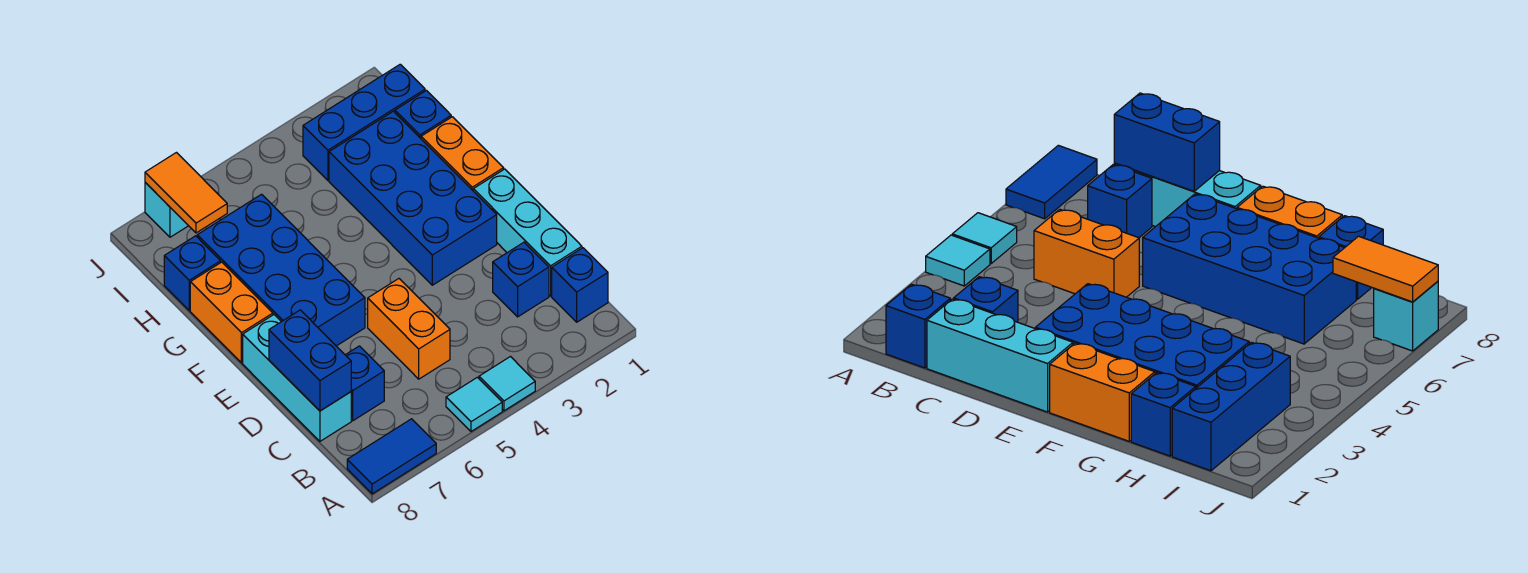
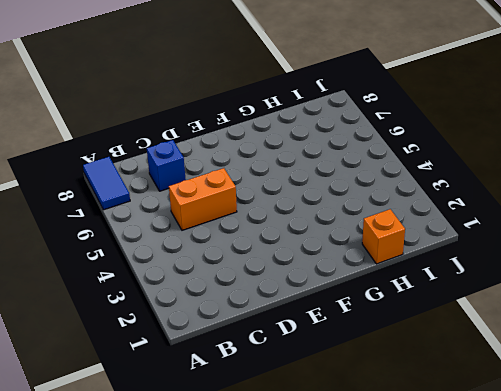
orange 1x1 brick [362,209,405,264] -> blue 1x1 brick [395,90,451,138]
none -> cyan 1x1 tile [479,357,535,411]
none -> cyan 1x1 tile [446,377,502,431]
none -> blue 1x1 brick [552,248,608,322]

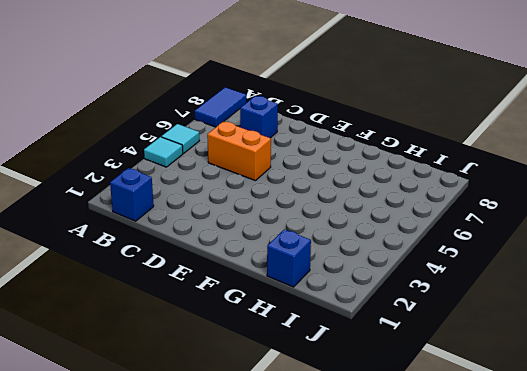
none -> cyan 1x3 brick [473,169,582,296]
none -> blue 1x1 brick [493,242,549,317]
none -> cyan 1x3 brick [243,315,351,441]

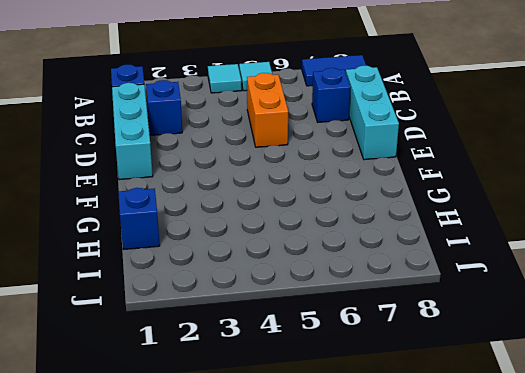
none -> blue 2x4 brick [329,111,497,285]
none -> blue 2x4 brick [197,194,365,346]
none -> orange 1x2 brick [421,117,504,190]

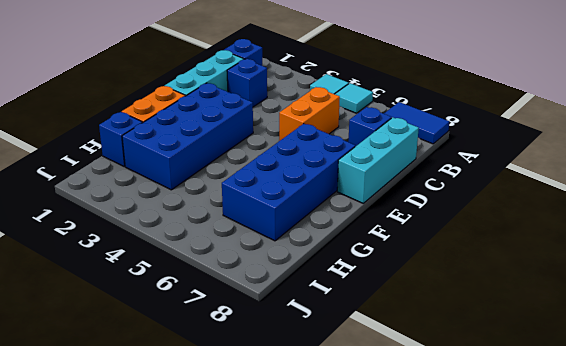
none -> orange 1x2 brick [190,262,273,363]
none -> blue 1x1 brick [164,236,221,310]
none -> blue 1x3 brick [303,64,425,180]

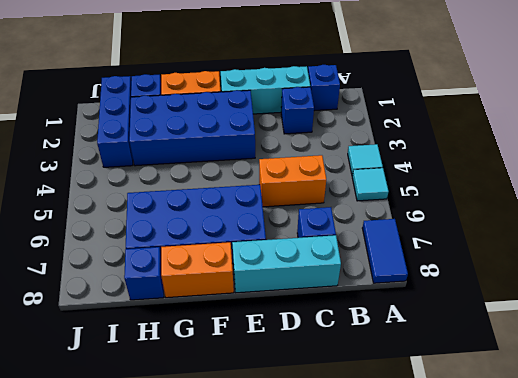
none -> cyan 1x1 brick [145,183,188,237]
none -> blue 1x2 brick [269,310,351,411]
none -> orange 1x2 tile [145,153,227,233]

